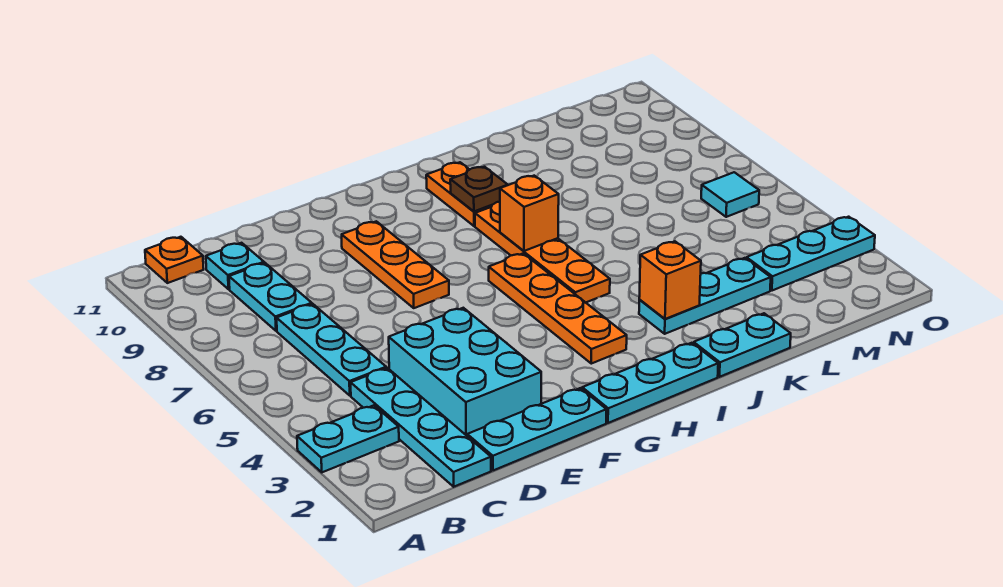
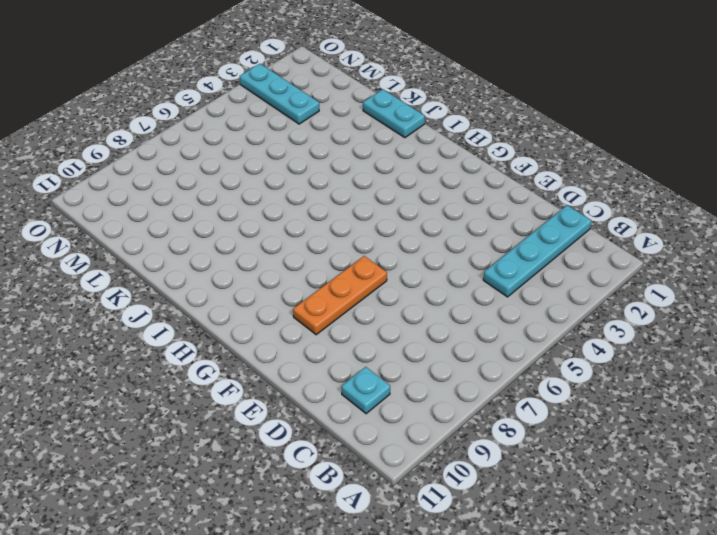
none -> cyan 1x2 plate [297,405,399,472]
none -> orange 1x1 plate [145,237,204,283]
none -> cyan 1x3 plate [277,304,386,396]

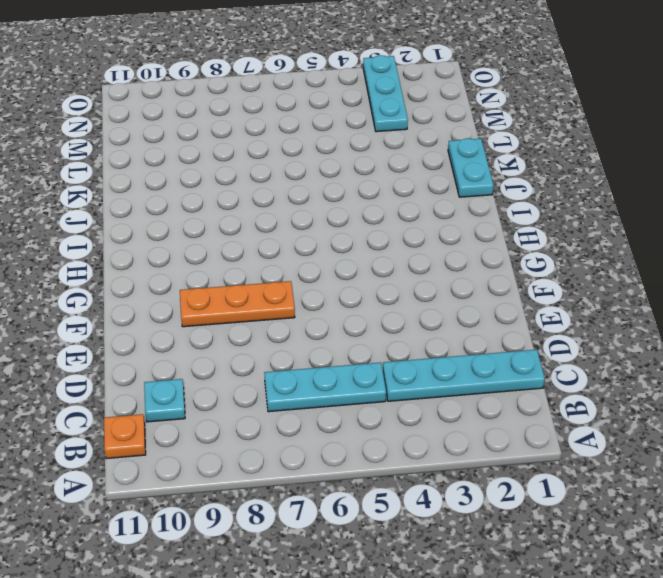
none -> cyan 1x2 plate [297,405,399,472]
none -> cyan 1x2 plate [229,263,312,331]
none -> cyan 1x3 plate [467,388,606,470]

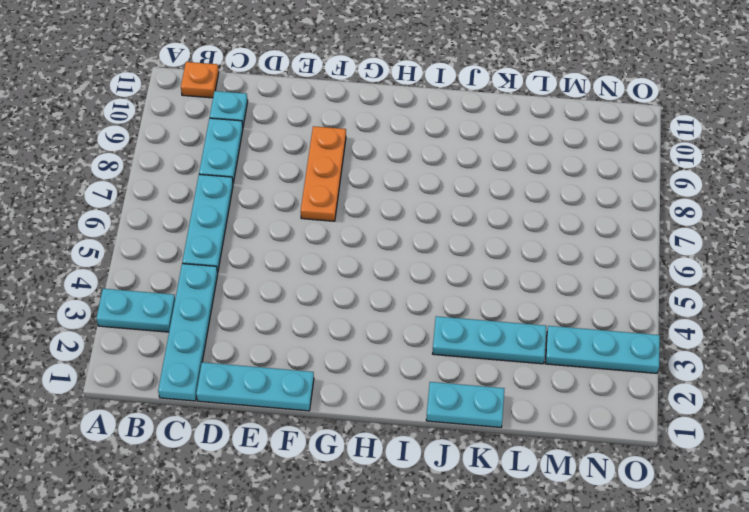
none -> cyan 2x3 brick [389,308,541,436]
none -> cyan 1x3 plate [582,343,718,423]
none -> orange 1x4 plate [489,253,627,364]

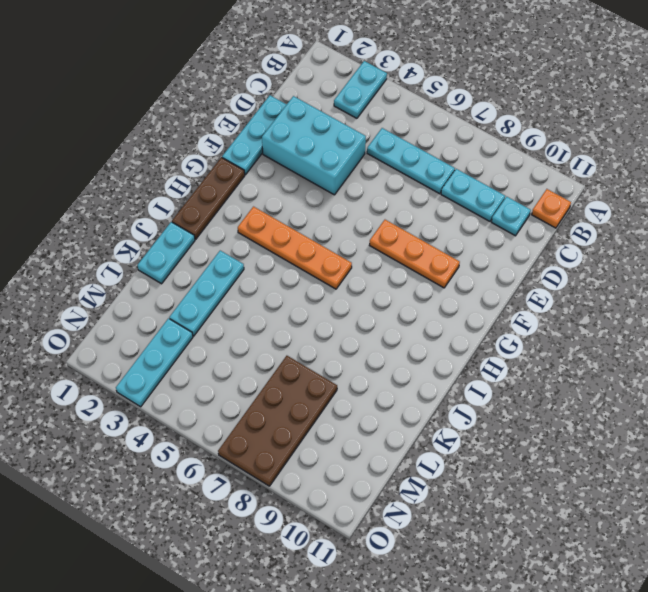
brown 1x3 plate [172,157,245,239] -> cyan 1x3 plate [582,343,718,423]
brown 2x4 plate [218,356,337,486] -> none
none -> cyan 1x4 plate [351,368,491,487]
none -> orange 1x4 plate [475,202,610,302]
none -> orange 1x2 plate [426,162,492,226]

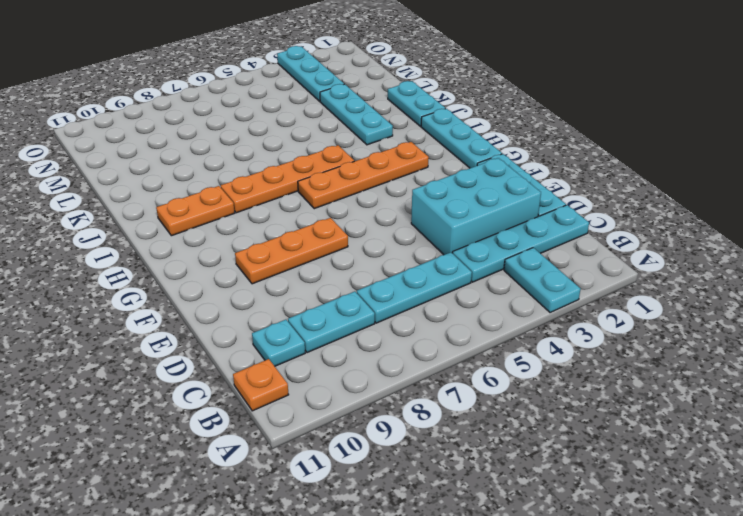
none -> cyan 1x1 tile [701,172,759,217]
none -> orange 1x1 brick [500,176,559,251]
none -> brown 1x1 plate [450,167,508,211]

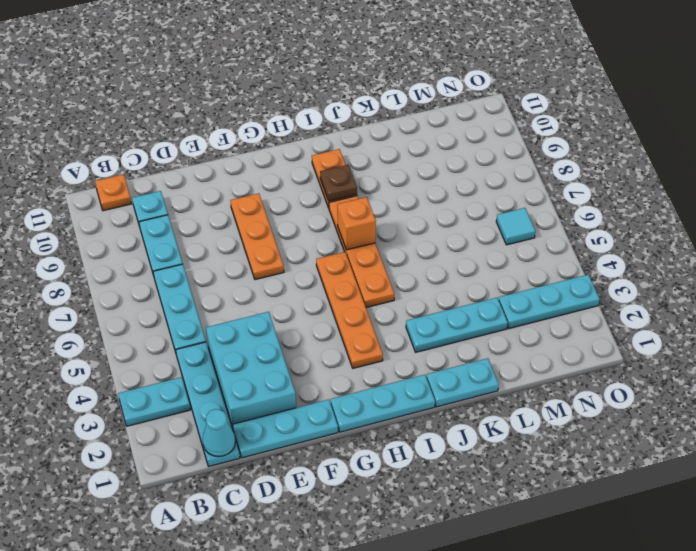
cyan 1x1 cone [203,409,235,457] -> none
none -> orange 1x1 brick [639,241,701,319]

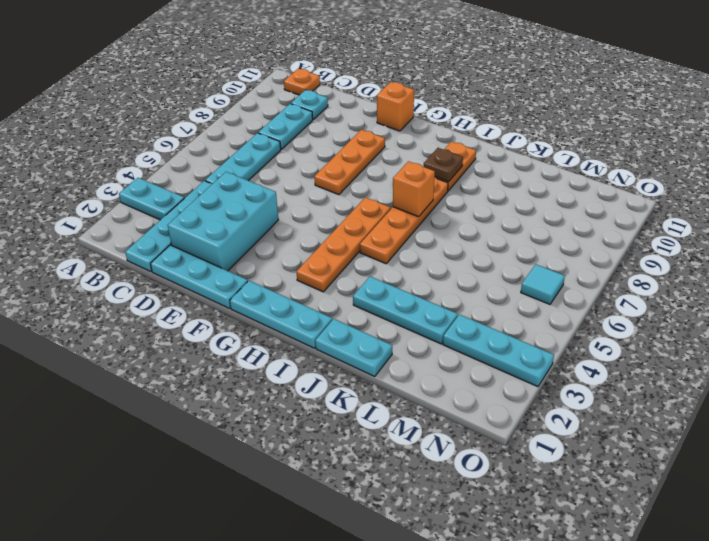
orange 1x1 brick [377,82,414,131] -> orange 1x1 brick moved to [639,241,701,319]

